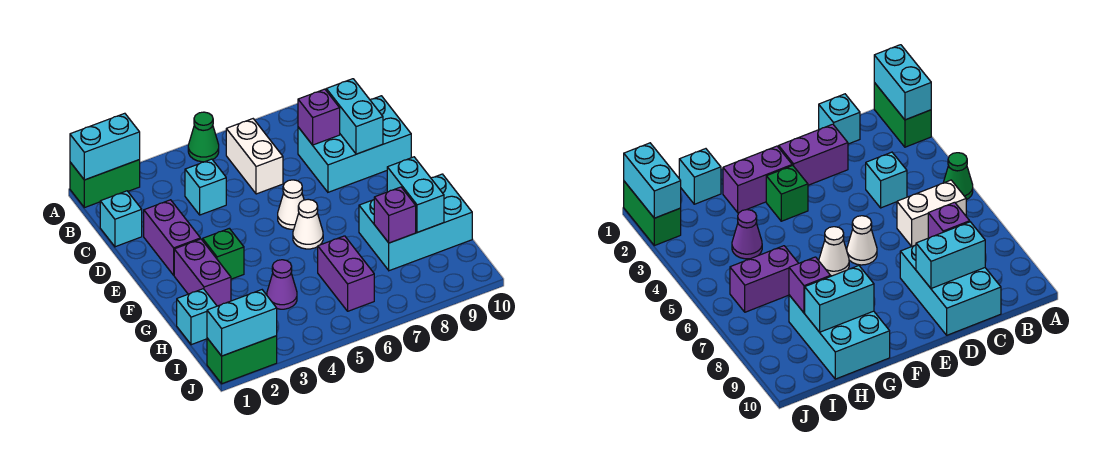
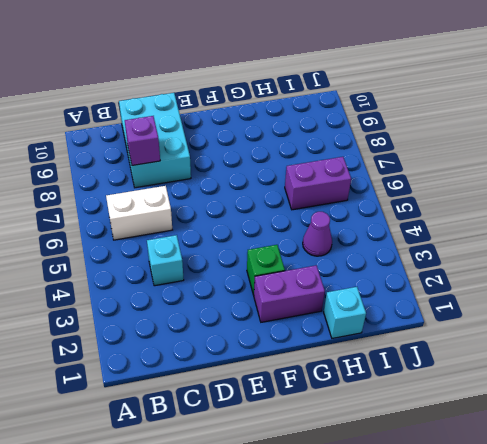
none -> green 1x2 brick [70,160,140,208]
none -> green 1x1 cone [188,112,219,162]
none -> cyan 1x1 brick [100,191,142,247]

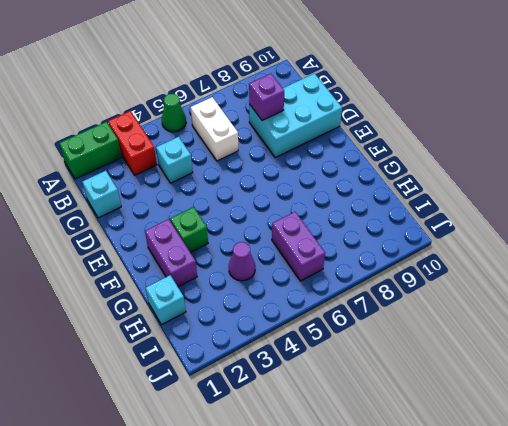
red 1x2 brick [108,111,157,175] -> none
none -> purple 1x2 brick [144,200,200,275]
none -> white 1x1 cone [278,180,304,229]
none -> white 1x1 cone [293,199,323,249]

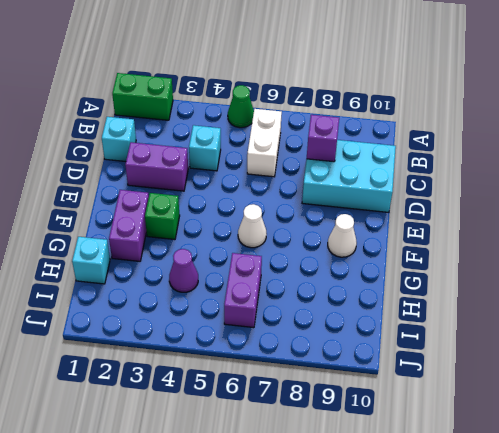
purple 1x2 brick [125,142,188,191] -> purple 1x2 brick turned to [144,200,200,275]
white 1x1 cone [328,214,357,257] -> white 1x1 cone moved to [278,180,304,229]
none -> cyan 2x3 brick [359,174,472,271]
none -> green 1x2 brick [207,336,277,384]
none -> cyan 1x2 brick [70,113,140,180]

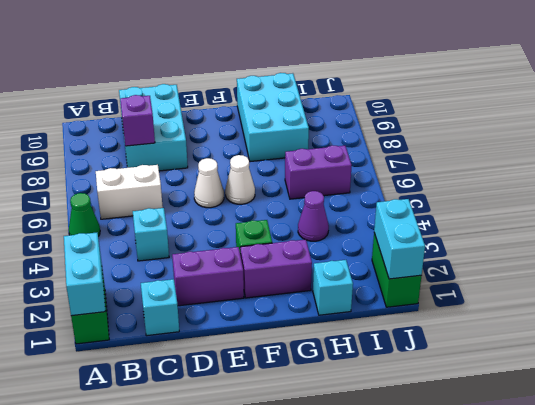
none -> cyan 1x2 brick [326,79,383,154]
none -> cyan 1x2 brick [387,157,444,232]
none -> purple 1x1 brick [374,187,416,243]

